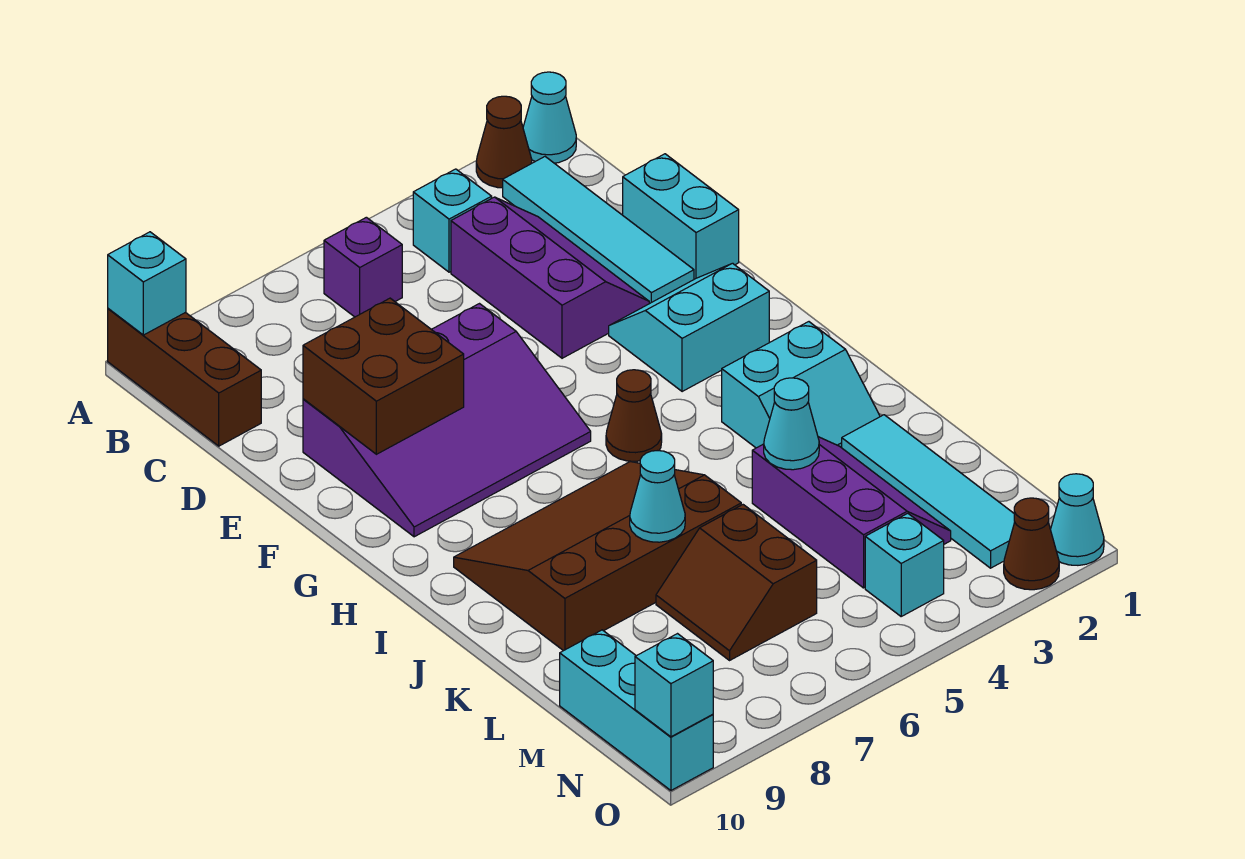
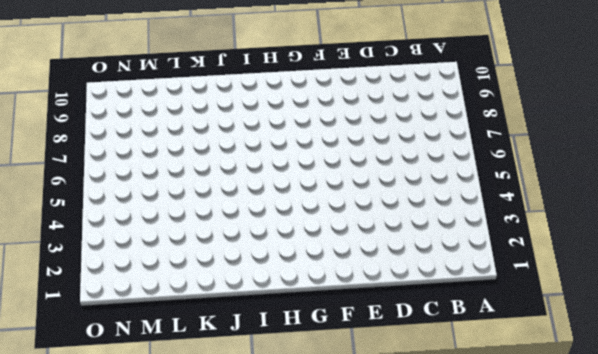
none -> cyan 1x1 cone [523,72,576,163]
none -> brown 1x1 cone [476,96,532,188]
none -> brown 1x3 brick [108,309,261,446]

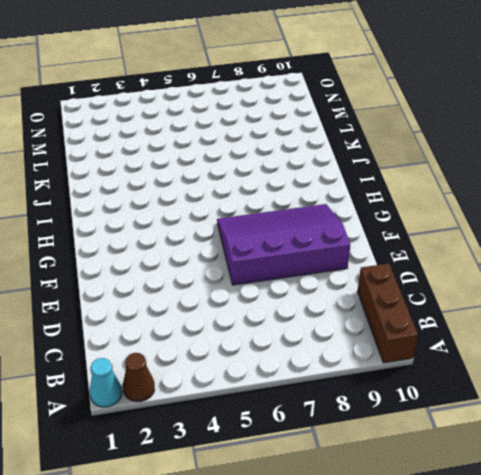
none -> cyan 1x4 tile [503,157,694,304]
none -> cyan 1x1 brick [413,169,492,272]
none -> purple 1x1 brick [324,217,402,317]

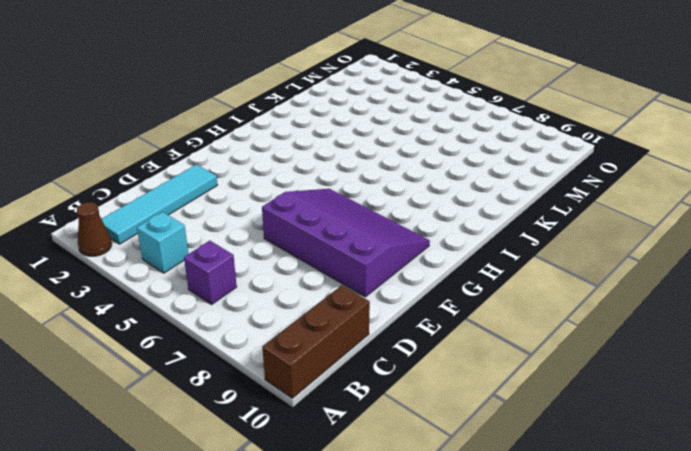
none -> cyan 1x1 cone [523,72,576,163]
none -> purple 2x3 slope [451,197,649,358]
none -> cyan 1x2 brick [623,154,739,279]

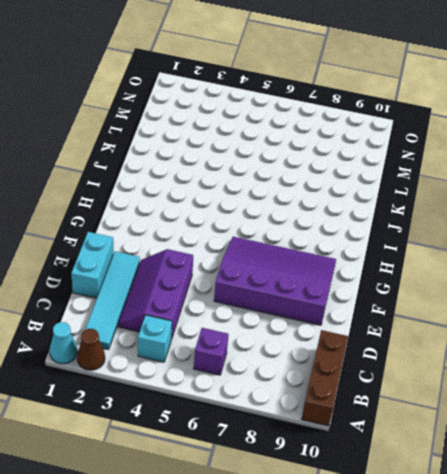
none -> cyan 2x2 slope [609,263,769,392]
none -> brown 1x1 cone [606,370,662,461]
none -> cyan 2x2 slope [722,322,880,448]

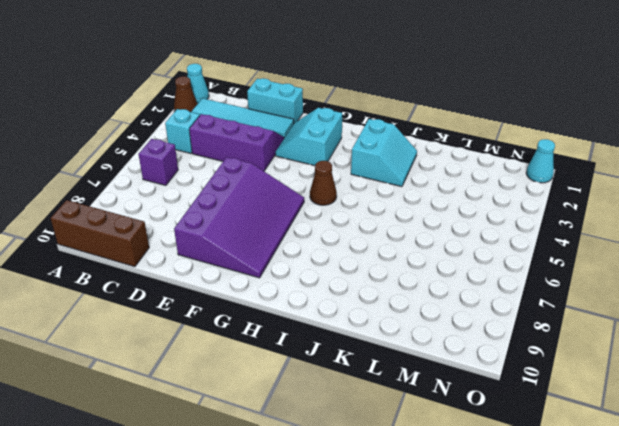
none -> brown 3x4 slope [454,462,741,651]
none -> cyan 1x4 tile [842,415,1015,568]
none -> purple 2x3 slope [752,437,951,588]

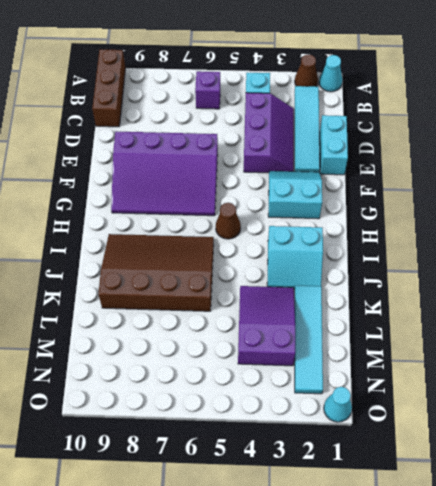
purple 2x3 slope [238,286,295,366] -> purple 2x3 slope turned to [752,437,951,588]
none -> brown 2x2 slope [656,505,817,660]
none -> cyan 1x3 brick [560,630,713,790]
none -> cyan 1x1 brick [865,513,944,616]

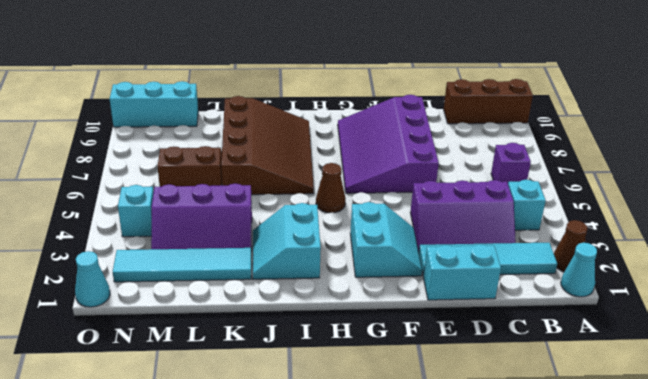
none -> brown 1x1 cone [1004,498,1059,590]
none -> cyan 1x1 brick [108,232,186,335]
none -> brown 2x2 brick [303,298,464,454]

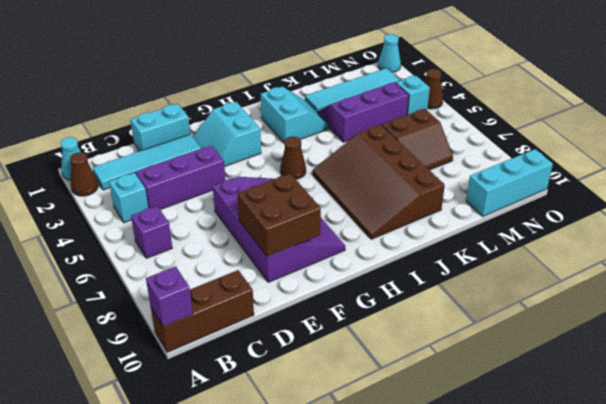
purple 1x1 brick [146,266,193,327] -> cyan 1x1 brick [108,232,186,335]
brown 1x1 cone [425,69,443,109] -> brown 1x1 cone moved to [1004,498,1059,590]
none -> cyan 1x1 cone [764,378,819,470]
none -> cyan 1x1 cone [630,451,685,542]
none -> cyan 1x1 brick [635,634,713,737]

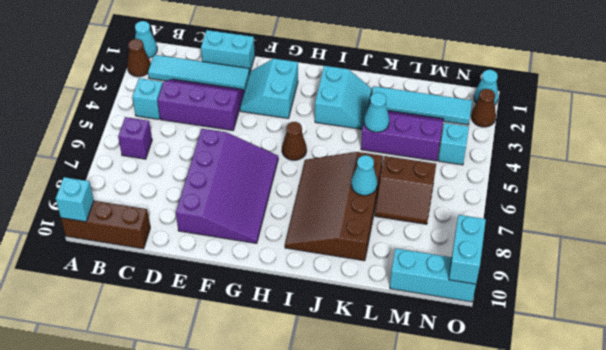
cyan 1x2 brick [449,215,486,284] -> cyan 1x1 brick [635,634,713,737]
none -> brown 2x2 brick [303,298,464,454]

